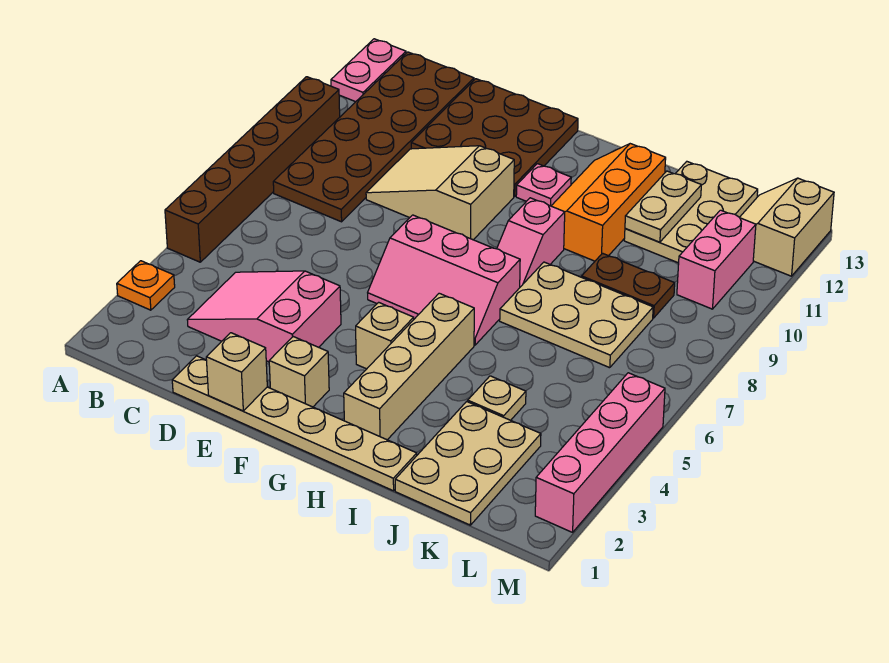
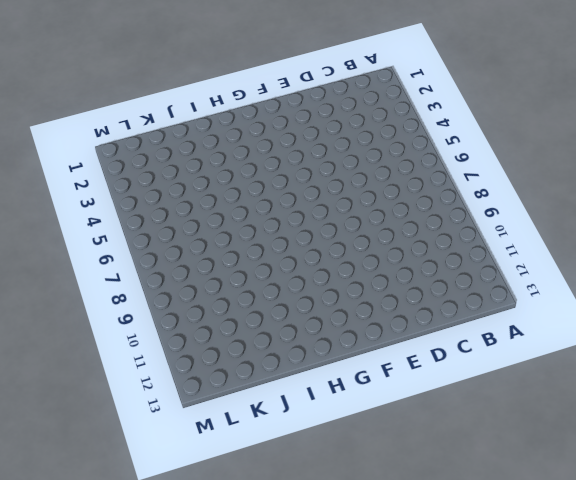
none -> orange 1x1 plate [117,261,175,310]
none -> brown 1x6 brick [165,77,340,262]
none -> pink 1x2 plate [331,39,406,102]

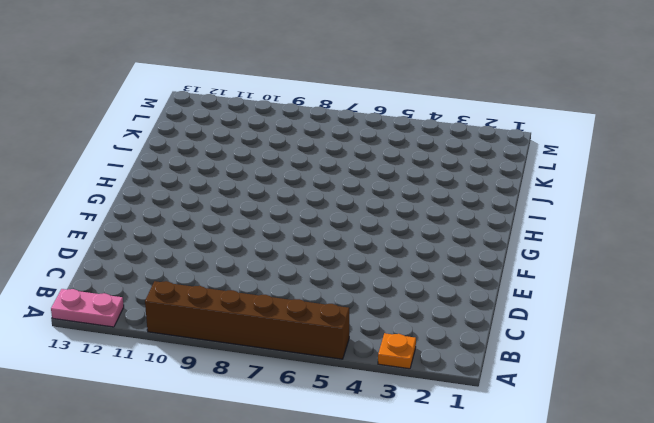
none -> brown 2x6 plate [273,52,474,222]
none -> pink 2x3 slope [187,271,341,362]
none -> tan 1x6 plate [172,356,417,491]

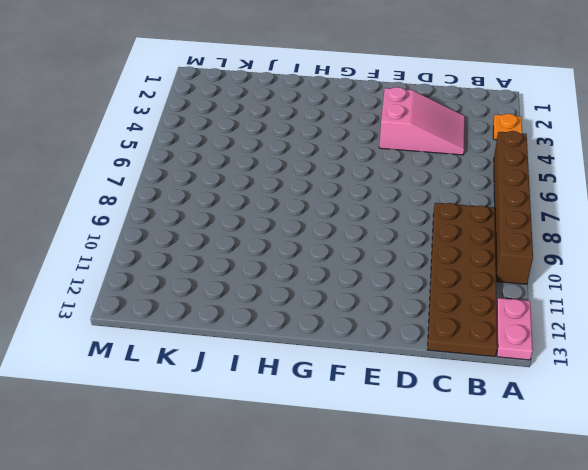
none -> tan 1x6 plate [172,356,417,491]
none -> tan 2x3 slope [366,146,514,240]
none -> brown 3x3 plate [411,79,578,196]

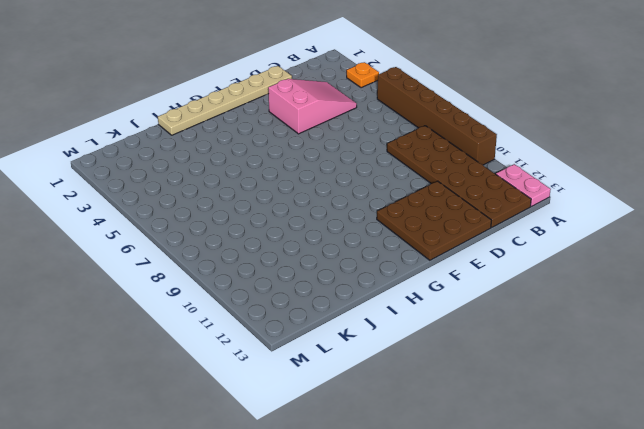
none -> tan 2x3 slope [366,146,514,240]
none -> tan 1x1 brick [269,337,329,407]
none -> pink 2x3 slope [368,215,520,345]

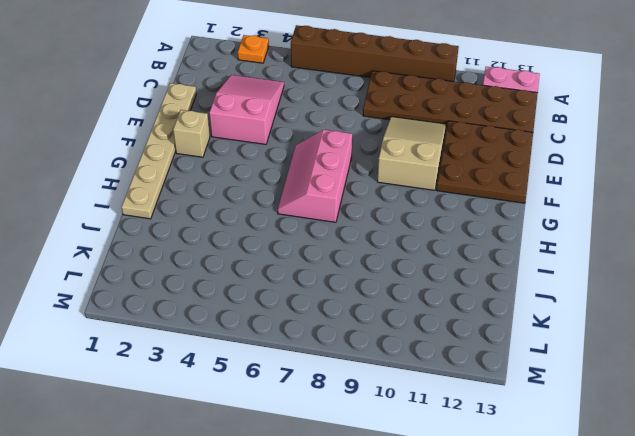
none -> tan 1x1 brick [356,302,414,369]
none -> pink 1x1 plate [516,164,571,206]
none -> tan 1x4 brick [344,293,474,440]

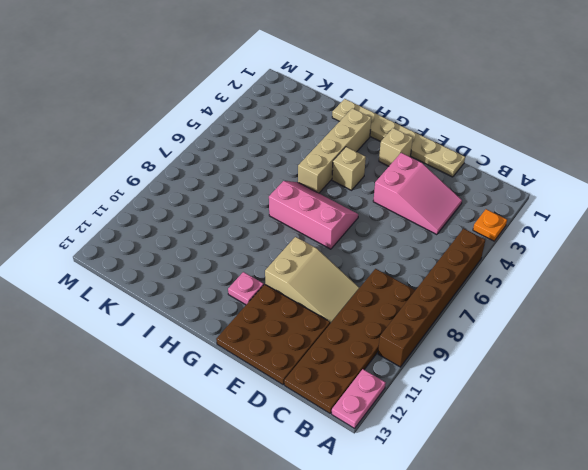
none -> pink 1x2 slope [497,198,565,287]
none -> orange 2x3 slope [552,144,666,261]
none -> tan 2x3 plate [500,262,653,368]

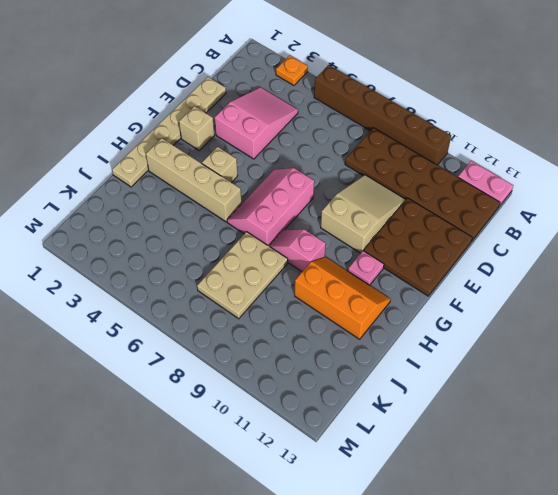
none -> tan 2x3 plate [395,402,541,525]
none -> tan 1x1 plate [468,376,526,420]
none -> brown 1x2 plate [582,253,675,318]

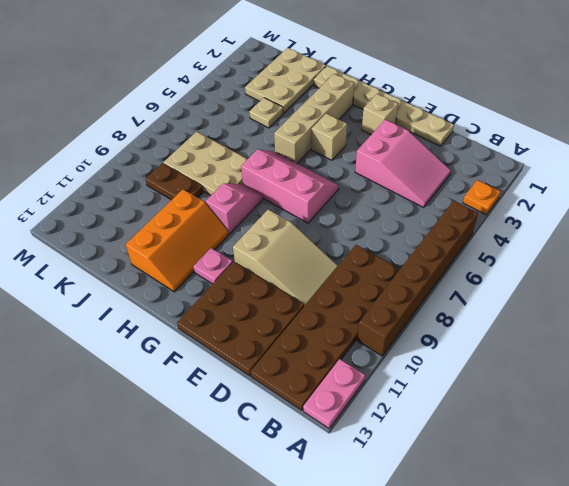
none -> tan 2x3 plate [624,162,758,263]
none -> pink 1x2 brick [677,210,756,309]
none -> tan 2x2 slope [740,178,834,276]

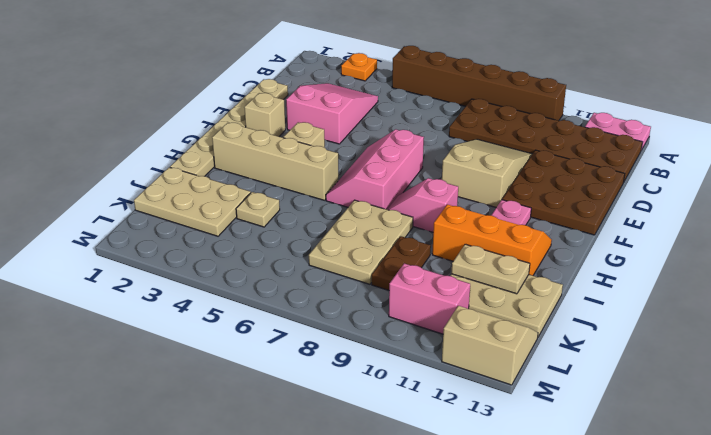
none -> pink 1x4 brick [535,373,665,532]
none -> tan 1x1 brick [206,333,267,411]

